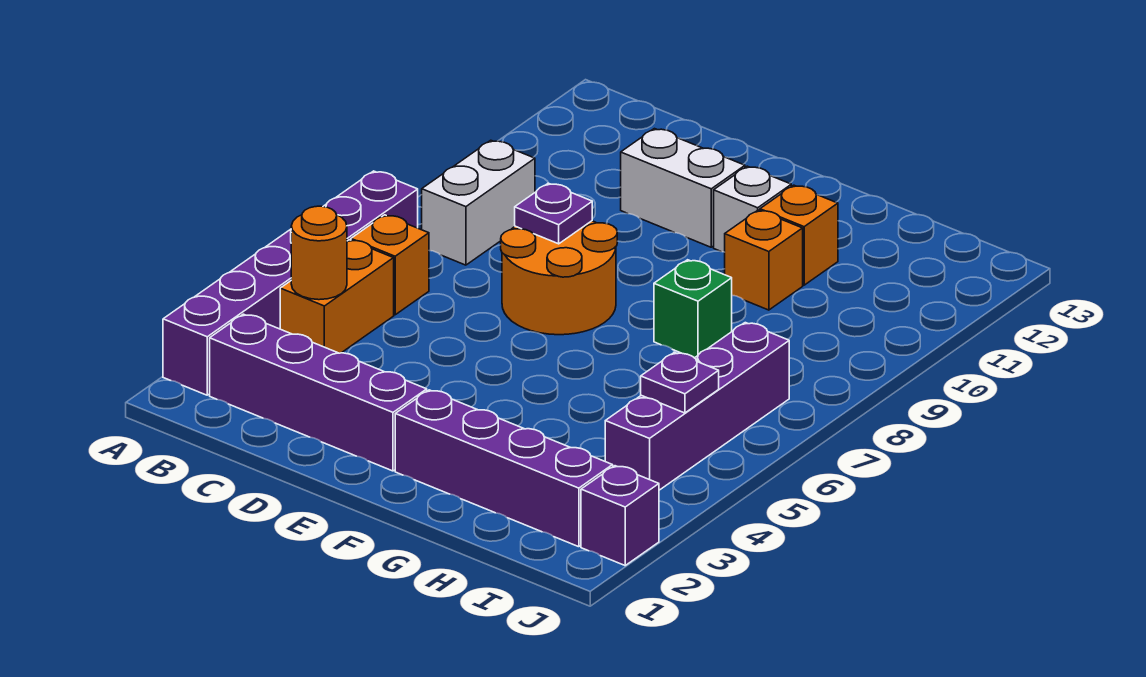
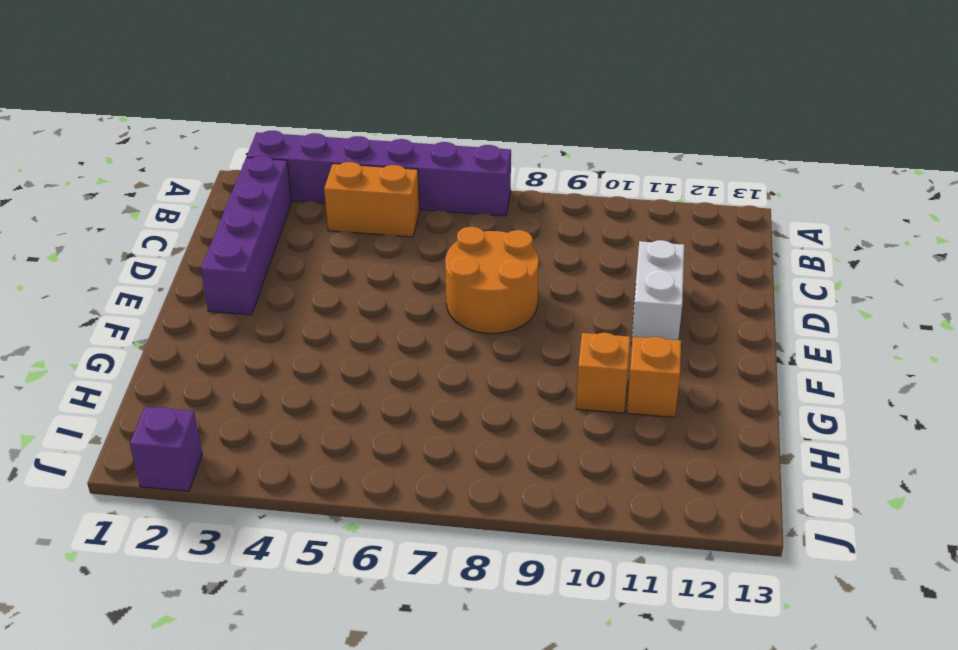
none -> orange 1x1 brick [351,215,429,315]
none -> white 1x2 brick [422,140,535,265]
none -> purple 1x4 brick [395,390,613,547]

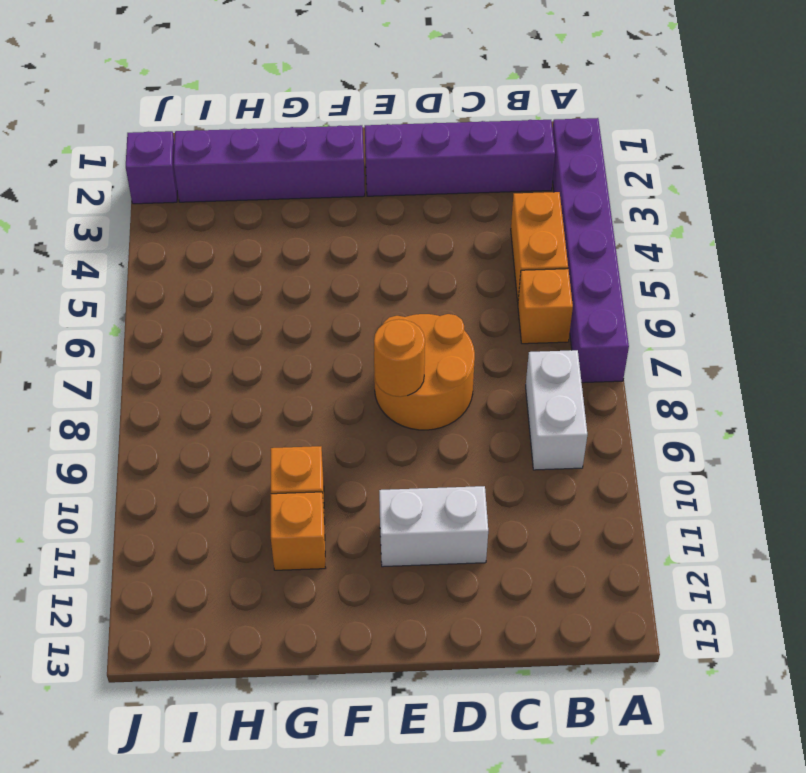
orange 1x1 round brick [374,319,425,397] -> orange 1x1 round brick moved to [291,206,347,300]
none -> white 1x1 brick [714,166,791,252]
none -> green 1x1 brick [654,260,732,358]
none -> purple 1x4 brick [605,323,789,490]

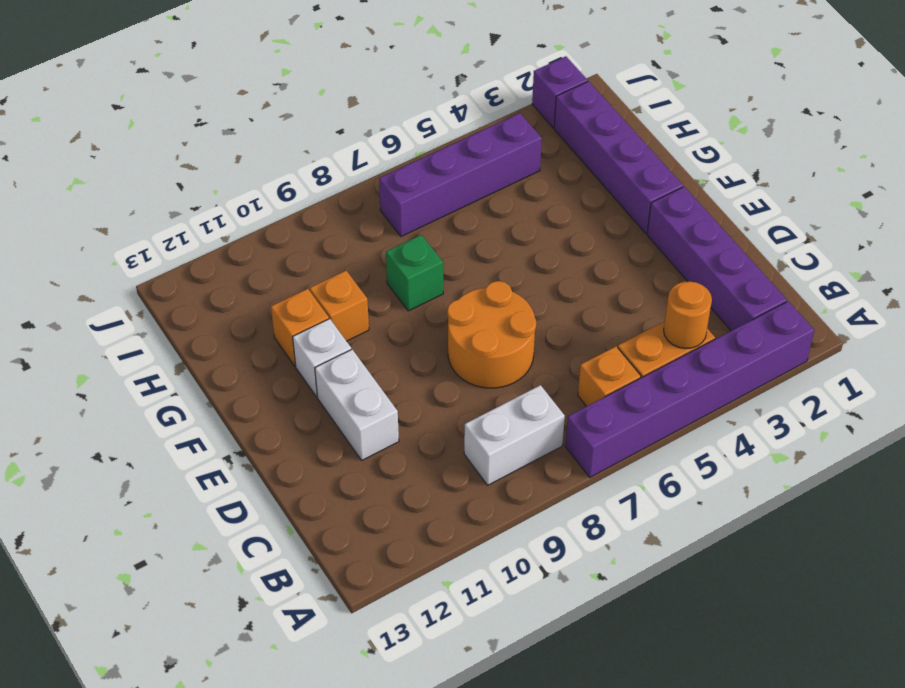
none -> purple 1x1 plate [515,183,592,244]
none -> purple 1x1 plate [641,352,719,413]

